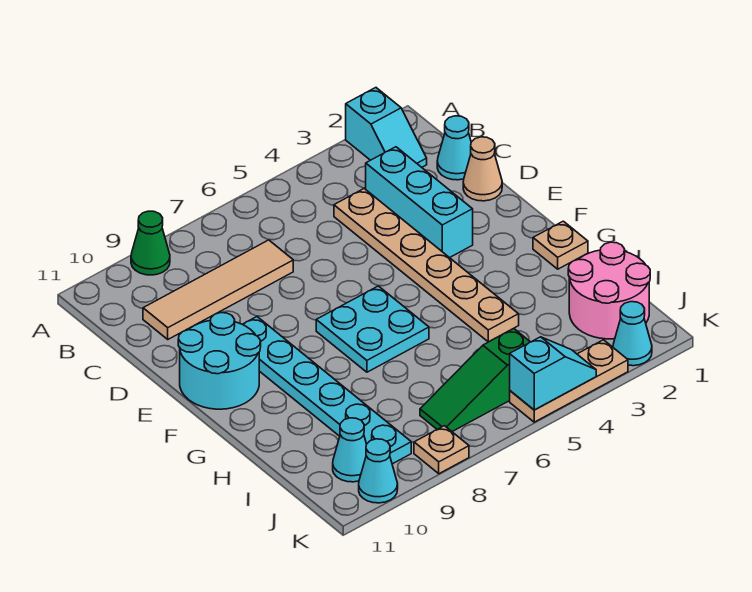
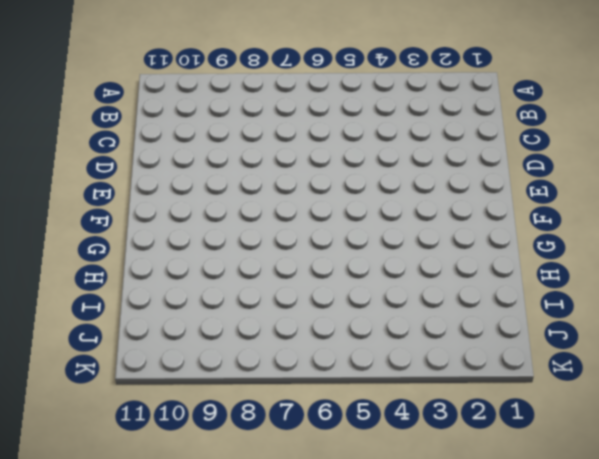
none -> cyan 1x2 slope [346,88,427,167]
none -> green 1x1 cone [131,211,170,275]
none -> cyan 1x1 cone [437,116,471,180]

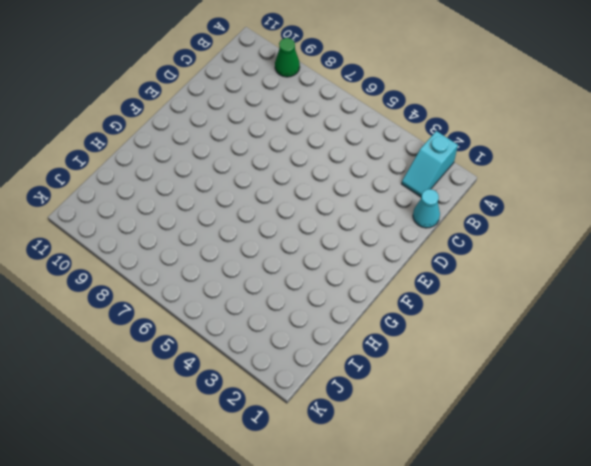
none -> cyan 1x3 brick [366,147,473,258]
none -> tan 1x6 plate [334,189,519,342]
none -> tan 1x4 tile [143,240,293,339]

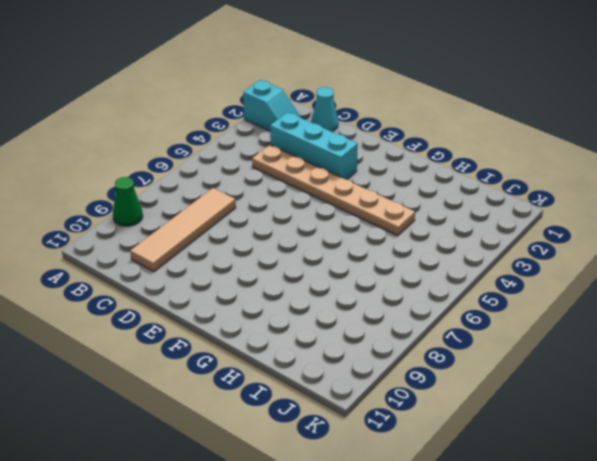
none -> tan 1x1 cone [463,137,502,201]
none -> cyan 1x6 plate [243,317,411,464]
none -> cyan 2x2 round brick [178,313,261,409]

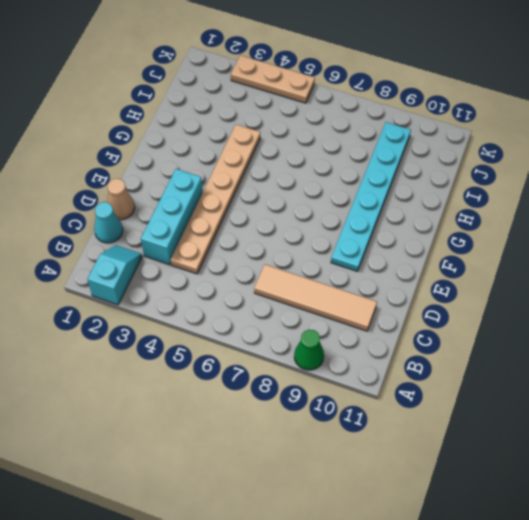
none -> cyan 2x2 round brick [178,313,261,409]
none -> cyan 2x2 plate [316,286,429,372]
none -> tan 1x1 plate [533,221,588,269]

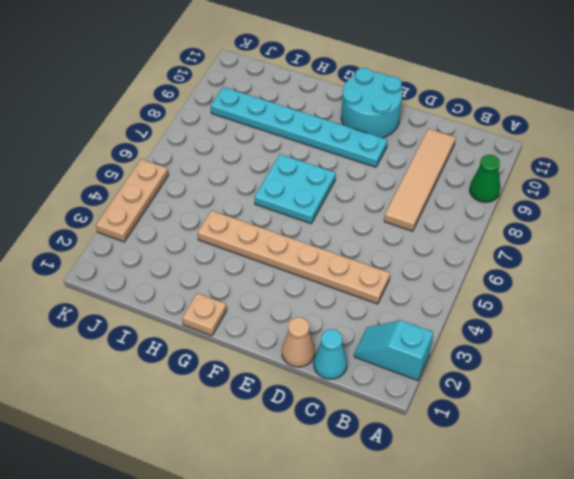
none -> cyan 1x3 brick [366,147,473,258]
none -> pink 2x2 round brick [568,242,650,339]
none -> green 1x3 slope [420,328,530,431]

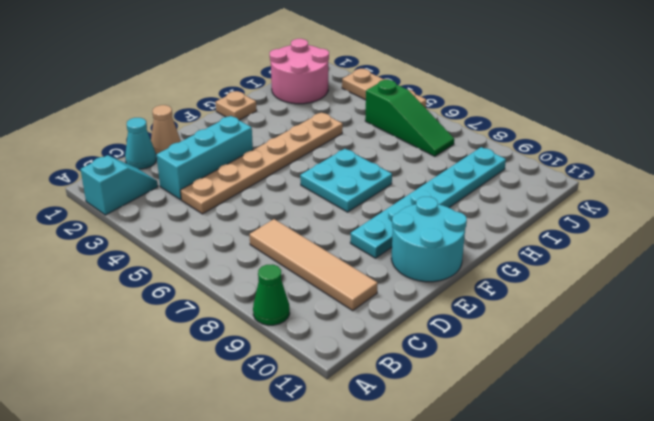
none -> cyan 1x1 cone [333,418,366,482]
none -> cyan 1x1 cone [613,302,652,366]
none -> tan 1x1 plate [414,426,469,474]

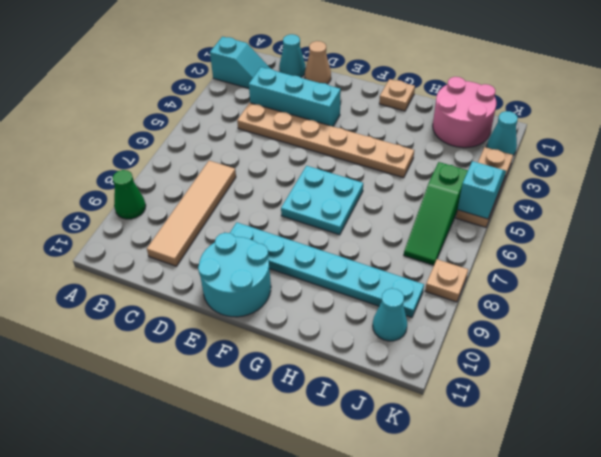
none -> cyan 1x1 cone [359,439,398,503]

